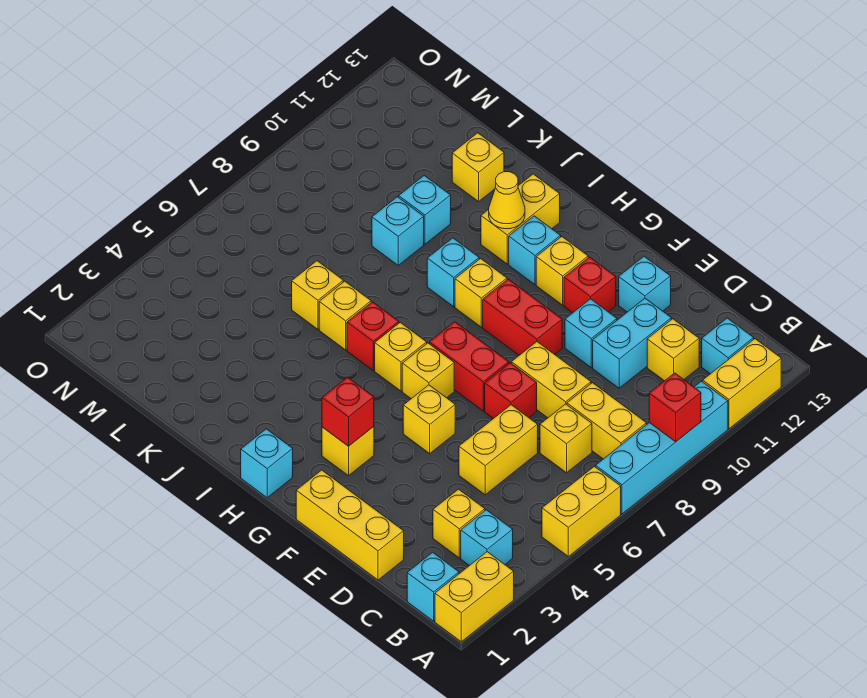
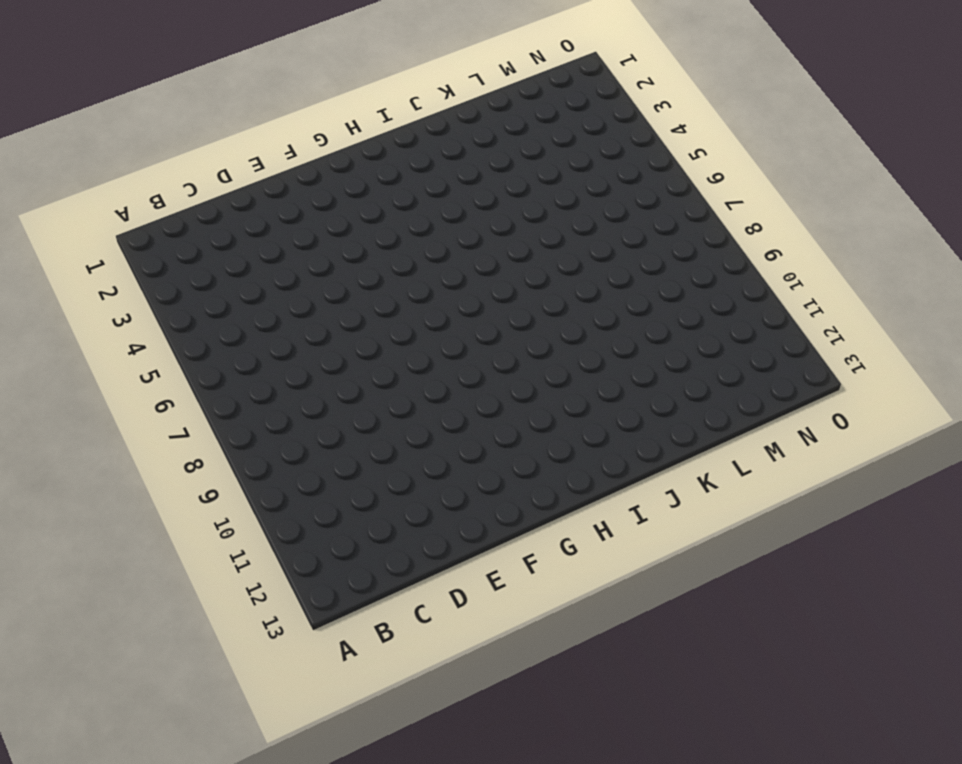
none -> yellow 1x2 brick [435,552,514,642]
none -> yellow 1x2 brick [542,466,621,556]
none -> cyan 1x4 brick [596,381,728,514]
none -> yellow 1x2 brick [703,339,781,429]

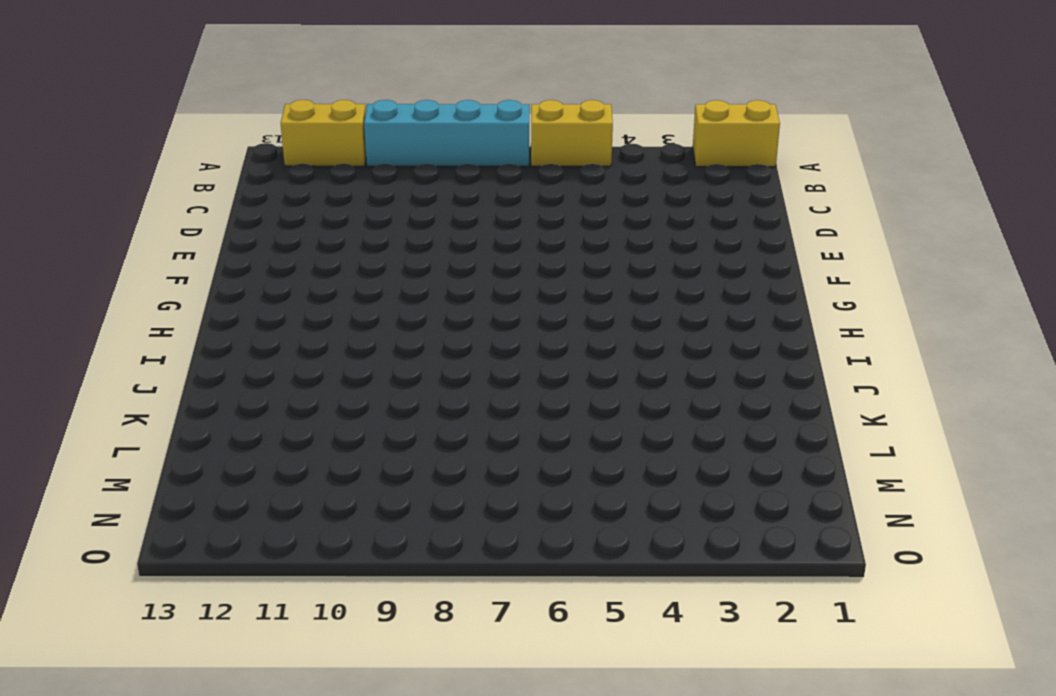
none -> cyan 1x1 brick [407,552,459,621]
none -> cyan 1x1 brick [461,510,513,566]
none -> yellow 1x2 brick [567,383,647,459]
none -> cyan 1x1 brick [702,318,754,374]

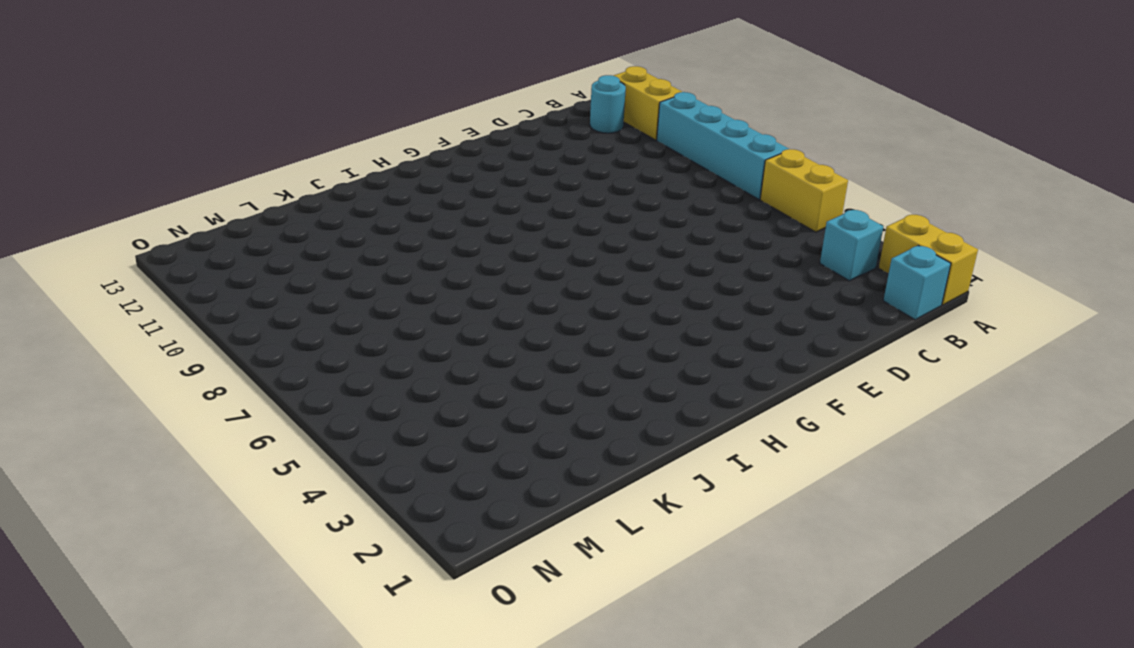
cyan 1x1 round brick [590,75,626,133] -> cyan 1x1 brick [702,318,754,374]
none -> yellow 1x2 brick [567,383,647,459]
none -> yellow 1x1 brick [433,489,485,558]
none -> yellow 1x1 brick [540,404,592,473]
none -> yellow 1x1 brick [647,319,699,381]

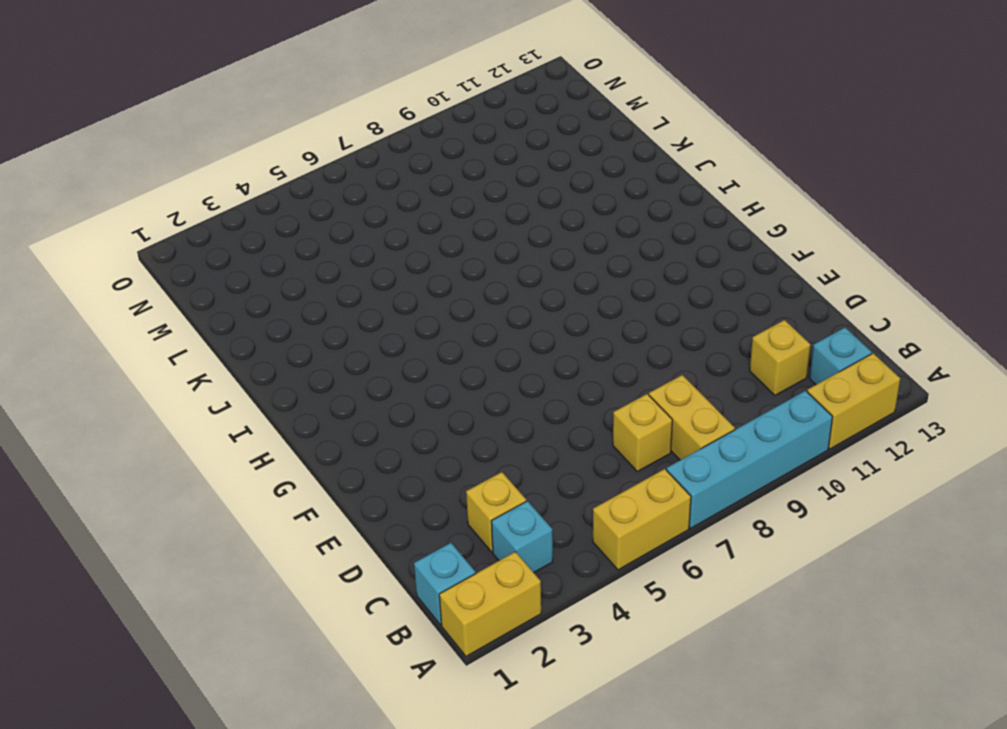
none -> yellow 1x3 brick [296,470,404,580]
none -> yellow 1x2 brick [459,405,538,495]
none -> yellow 1x2 brick [511,342,591,418]
none -> cyan 1x2 brick [593,298,671,388]

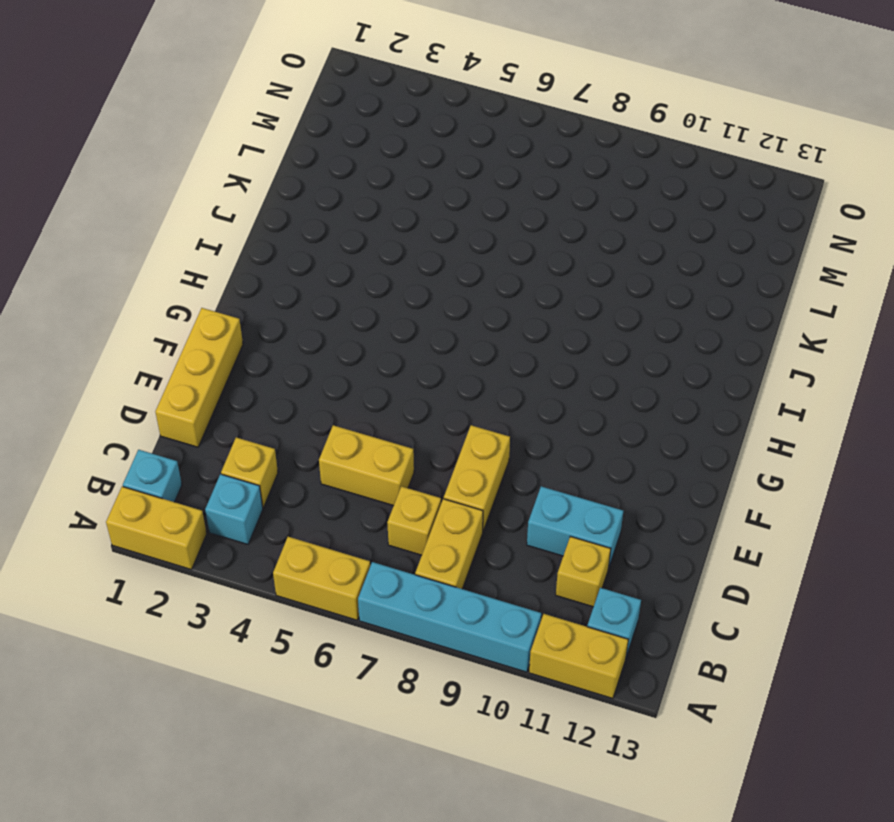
none -> red 1x1 brick [485,363,537,419]
none -> cyan 1x1 brick [565,299,617,368]
none -> cyan 1x1 brick [619,256,671,312]
none -> yellow 1x1 brick [403,385,455,454]

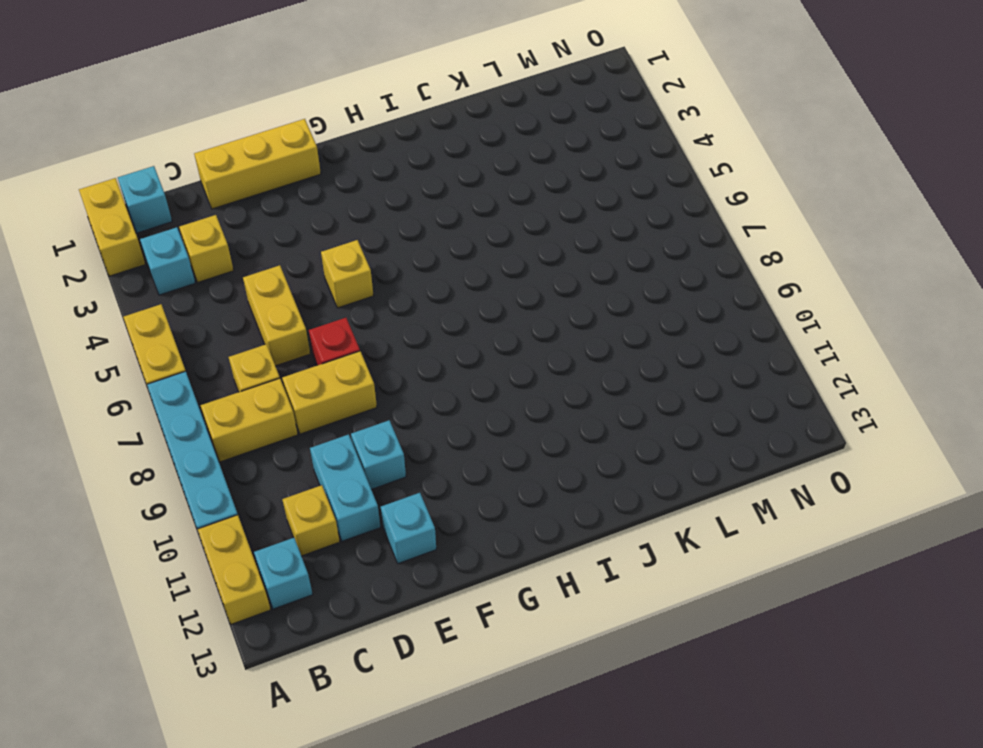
none -> red 1x2 brick [429,322,509,411]
none -> red 1x2 brick [483,279,562,355]
none -> red 1x1 brick [564,257,616,313]
none -> yellow 1x1 brick [322,427,374,476]

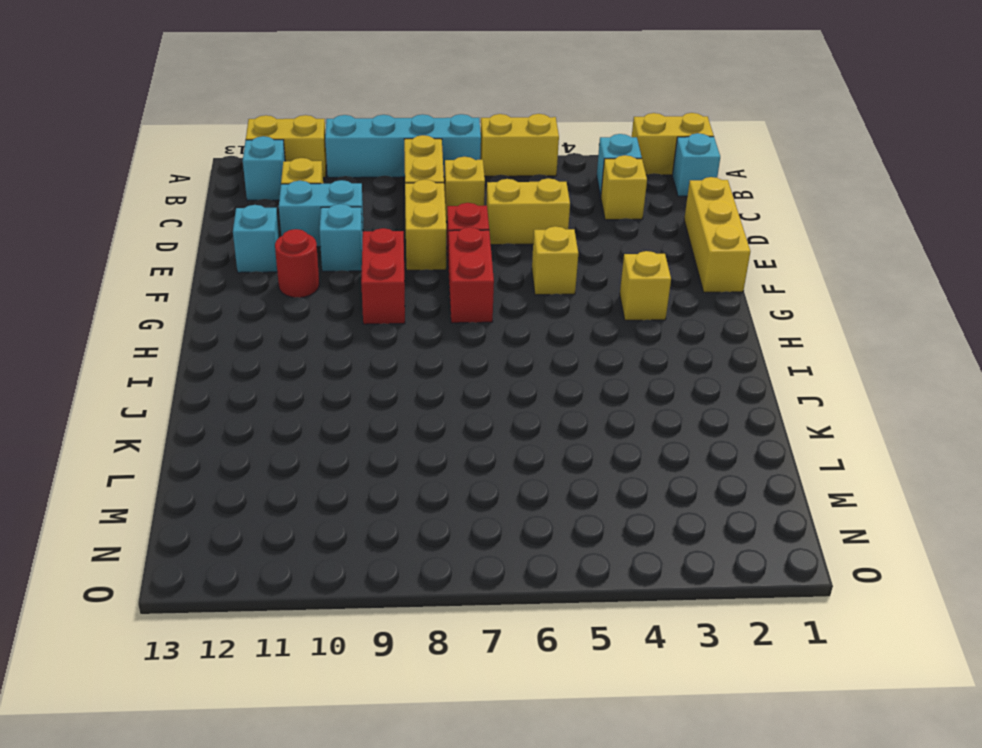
red 1x1 round brick [275,229,319,298] -> red 1x1 brick [564,257,616,313]
none -> yellow 1x1 brick [402,343,454,399]
none -> yellow 1x1 brick [536,237,588,305]
none -> cyan 1x1 brick [241,429,293,498]
none -> yellow 1x1 brick [375,322,427,391]

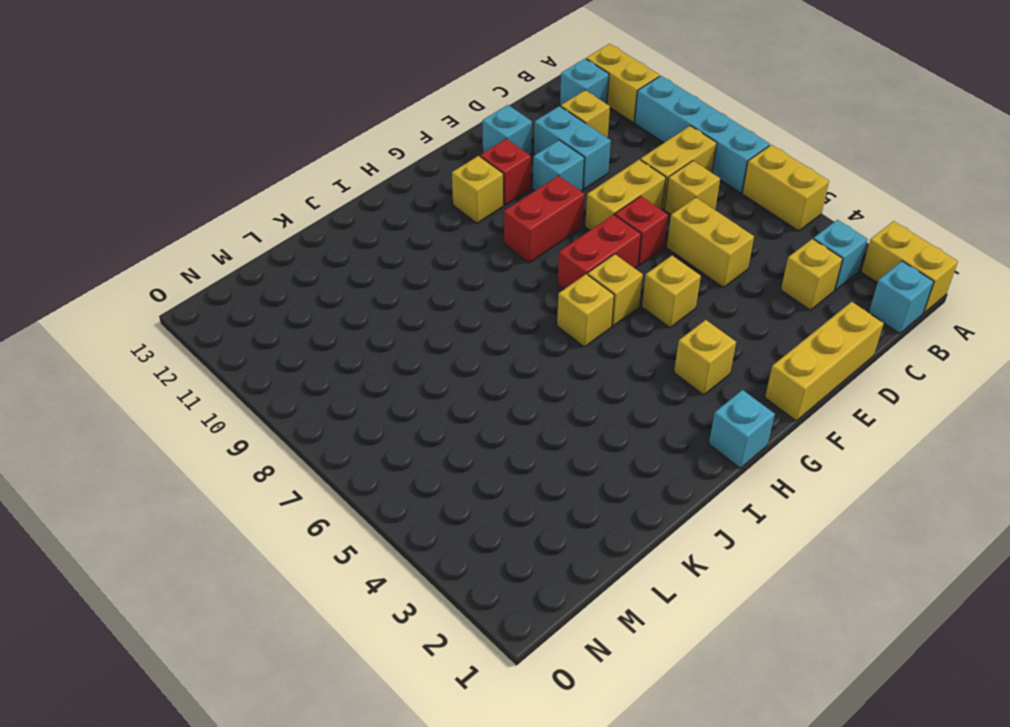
none -> yellow 1x1 brick [455,259,507,327]
none -> cyan 1x1 brick [509,216,561,285]
none -> red 1x1 brick [347,302,399,371]
none -> cyan 1x1 brick [427,238,479,307]

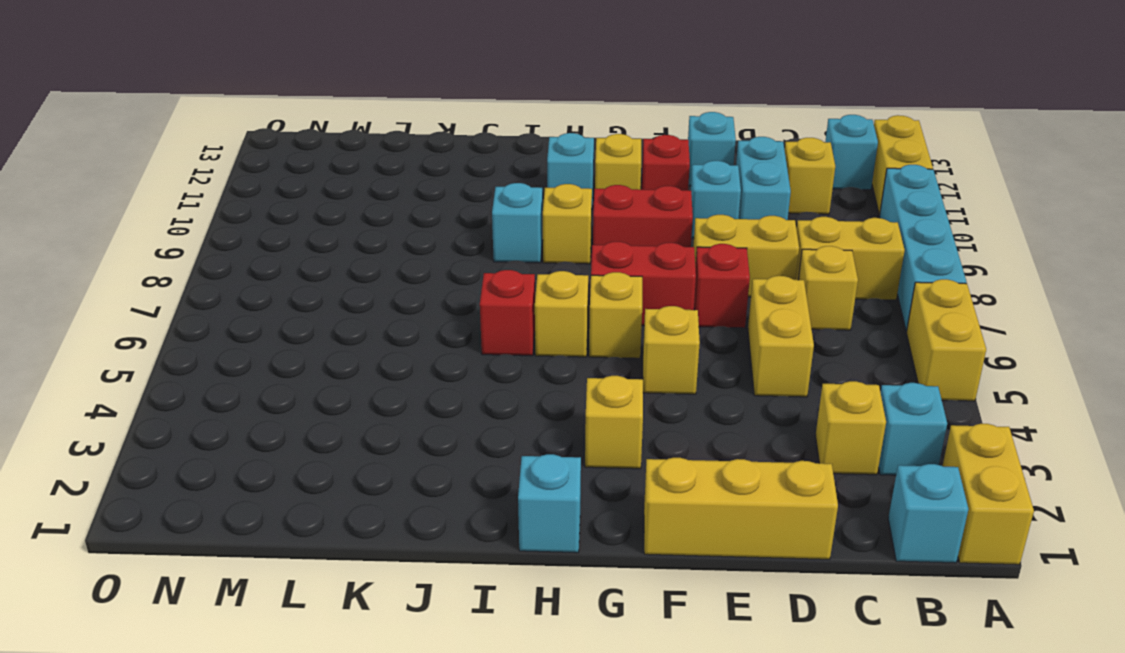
none -> yellow 1x2 brick [481,174,560,264]
none -> yellow 1x1 brick [319,281,371,350]
none -> yellow 1x1 brick [292,261,343,329]
none -> cyan 1x1 brick [372,197,424,265]

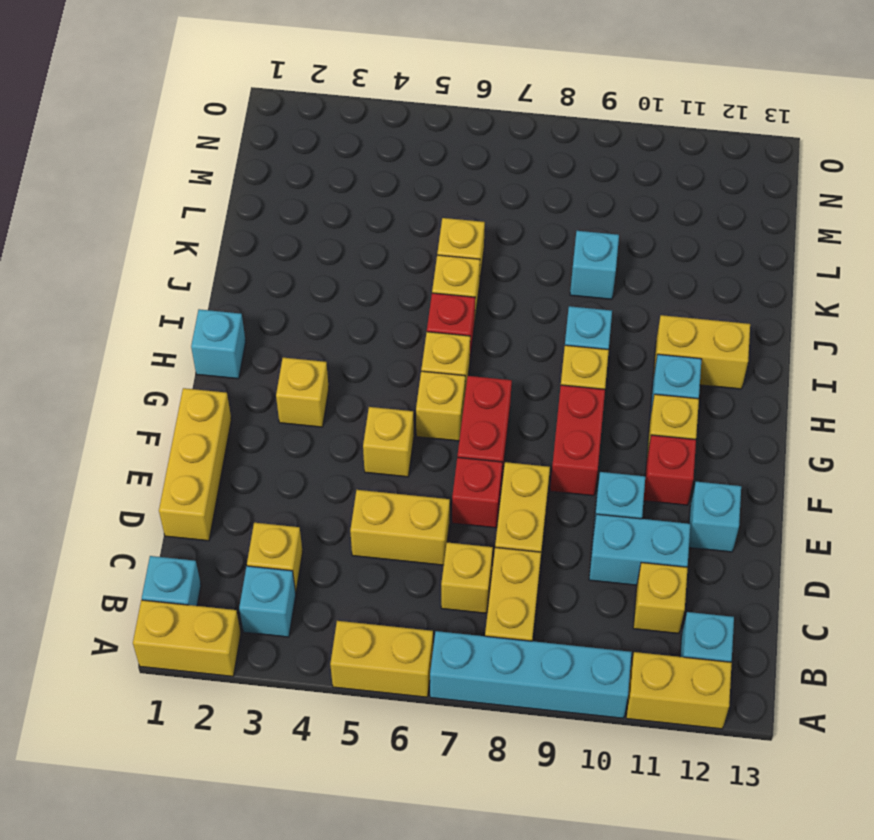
none -> cyan 1x1 brick [399,176,451,244]
none -> yellow 1x1 brick [452,133,504,202]
none -> red 1x1 brick [649,373,701,442]
none -> red 1x1 brick [322,377,374,446]

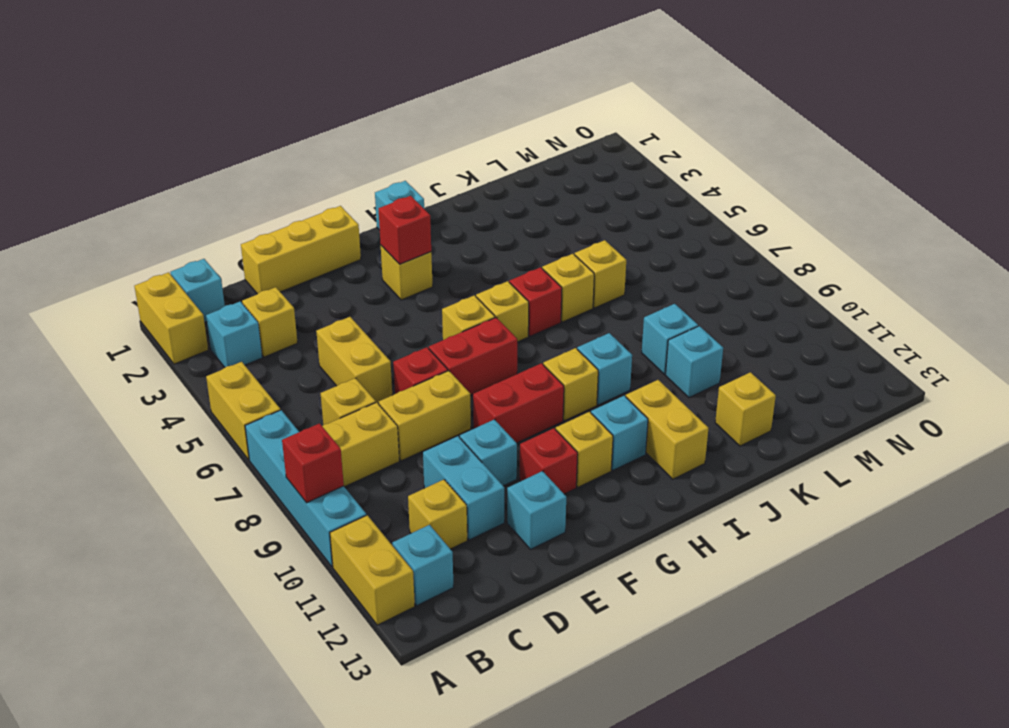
none -> yellow 1x1 brick [403,385,455,454]
none -> yellow 1x1 cone [489,172,525,229]

